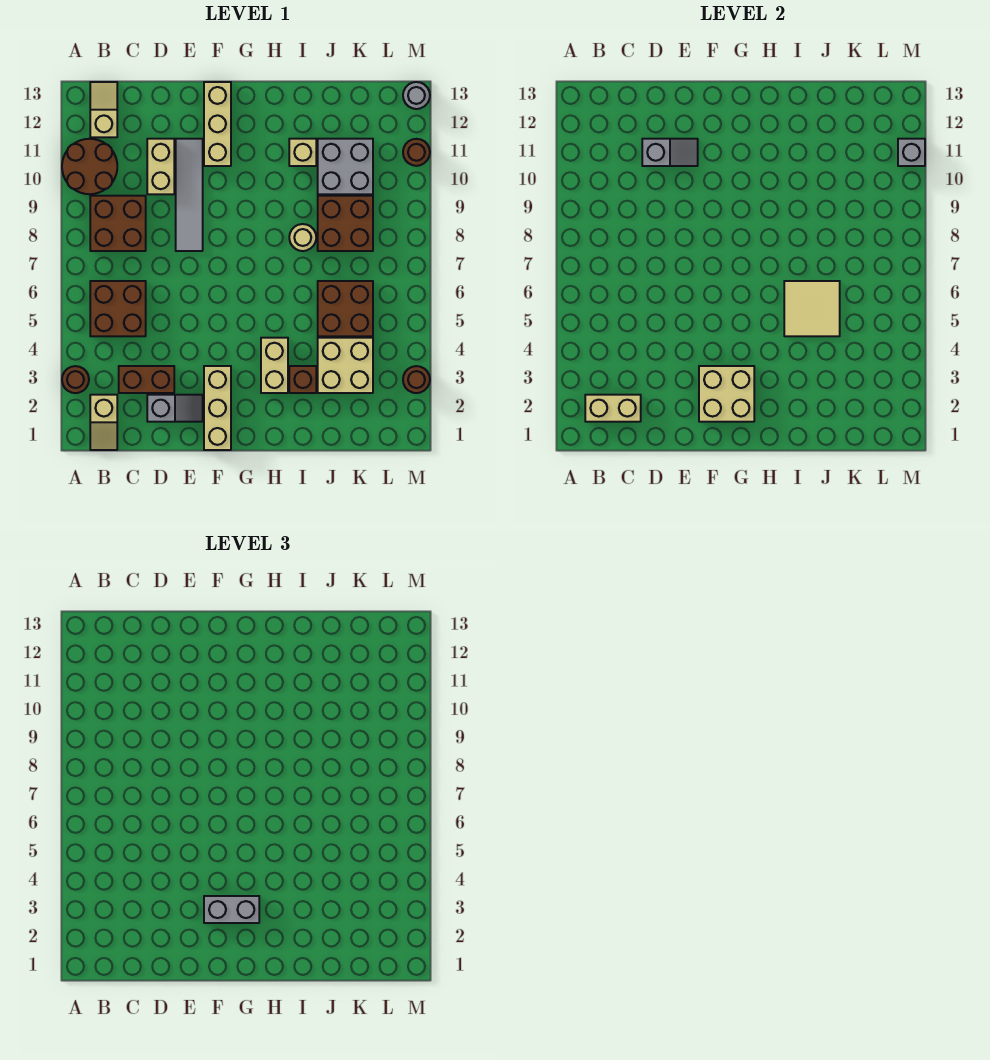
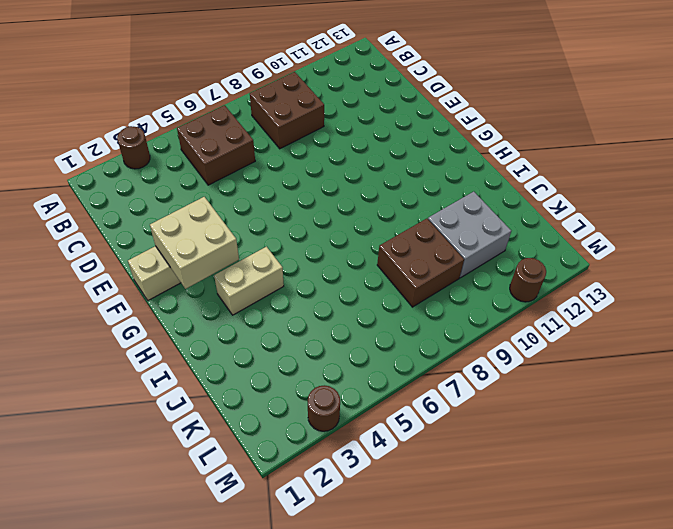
none -> brown 2x2 round brick [62,139,117,194]
none -> tan 1x2 slope [90,395,117,450]
none -> tan 1x2 slope [90,82,117,137]

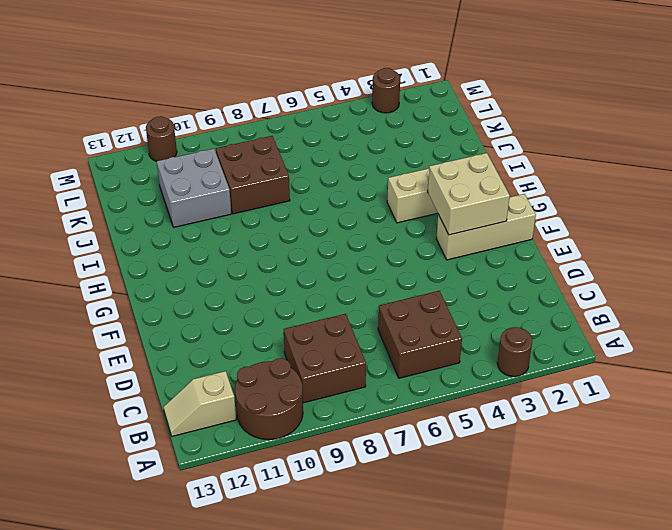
none -> tan 1x2 slope [90,395,117,450]
none -> brown 1x2 brick [119,366,174,393]
none -> grey 1x2 slope [147,395,203,422]

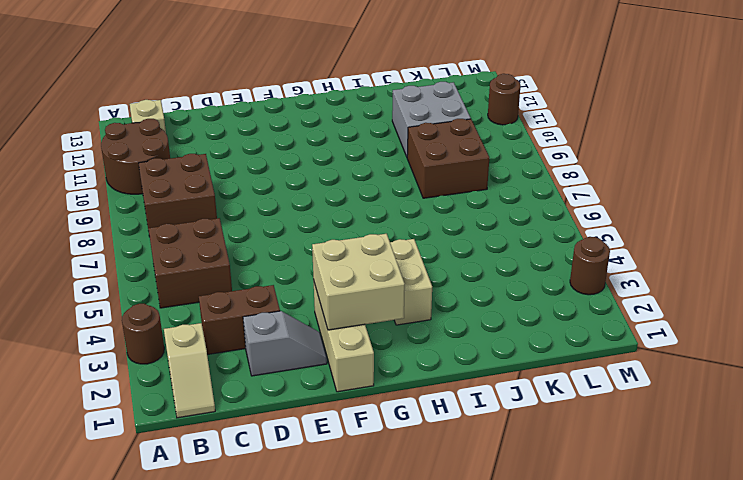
none -> tan 1x2 brick [147,139,174,194]
none -> grey 1x4 tile [176,139,203,251]
none -> tan 1x3 brick [204,82,231,166]

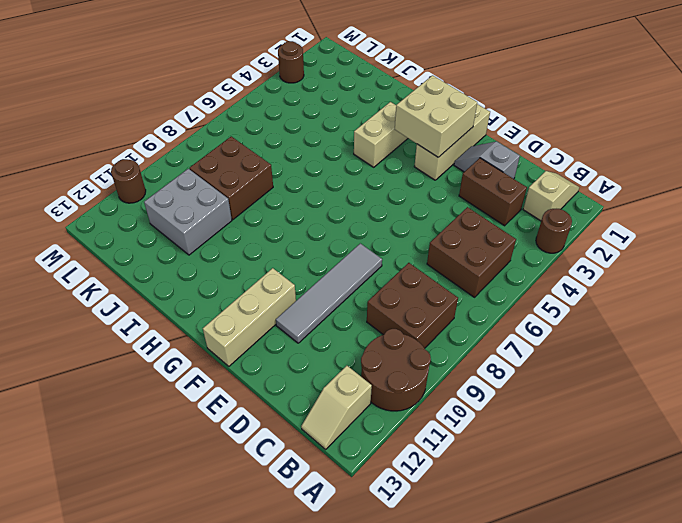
none -> tan 1x2 brick [147,139,174,194]
none -> brown 1x1 brick [289,366,316,393]
none -> tan 1x1 round brick [289,224,316,251]

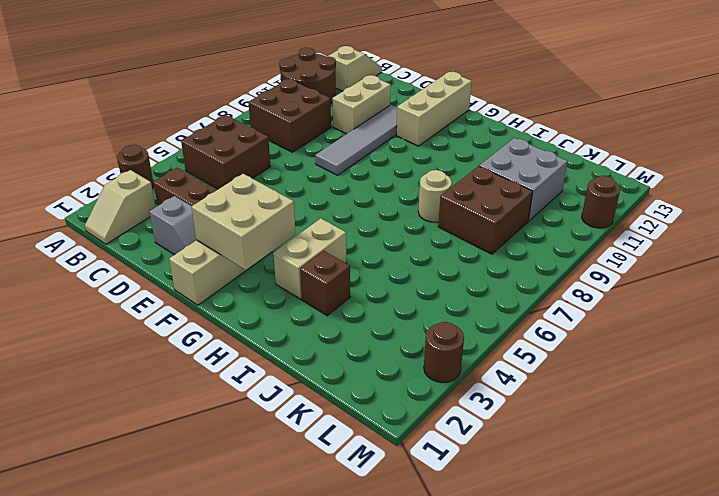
none -> tan 1x1 brick [289,139,316,166]
none -> tan 2x2 brick [318,338,373,393]
none -> brown 2x2 brick [318,281,373,336]

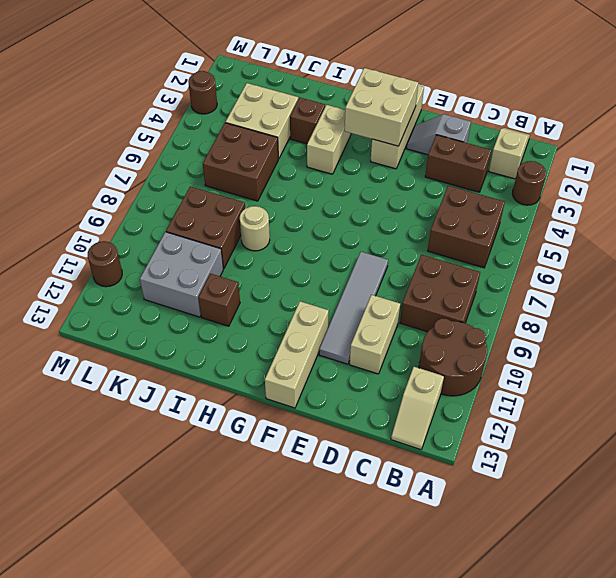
brown 1x1 brick [198,274,240,326] -> tan 1x1 brick [289,139,316,166]
none -> grey 1x1 round brick [403,82,430,109]
none -> tan 1x2 brick [585,395,641,422]
none -> grey 1x2 slope [642,139,698,166]

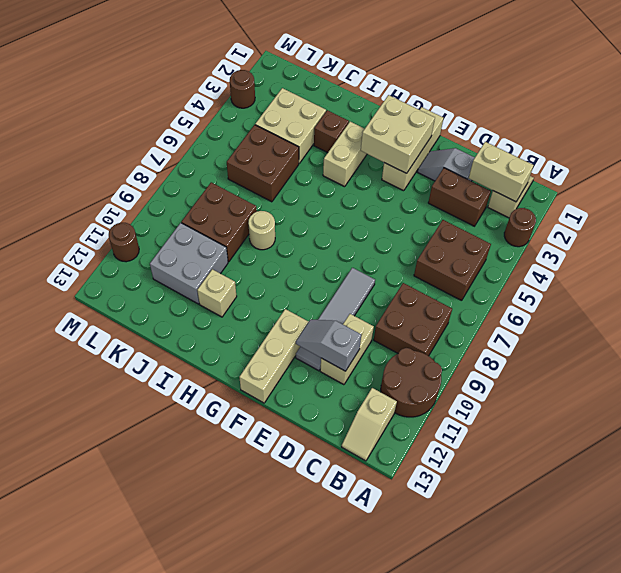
none -> grey 1x1 round brick [403,82,430,109]
none -> tan 2x2 tile [784,281,840,336]
none -> grey 1x1 brick [898,139,925,166]

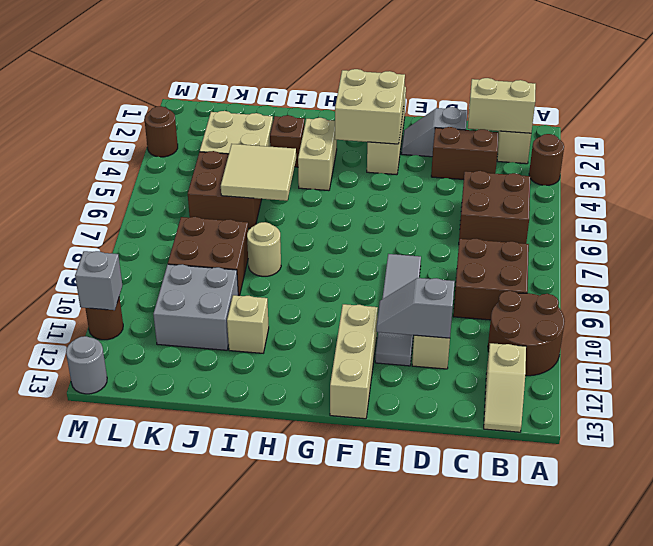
none -> grey 1x2 brick [204,896,259,923]

